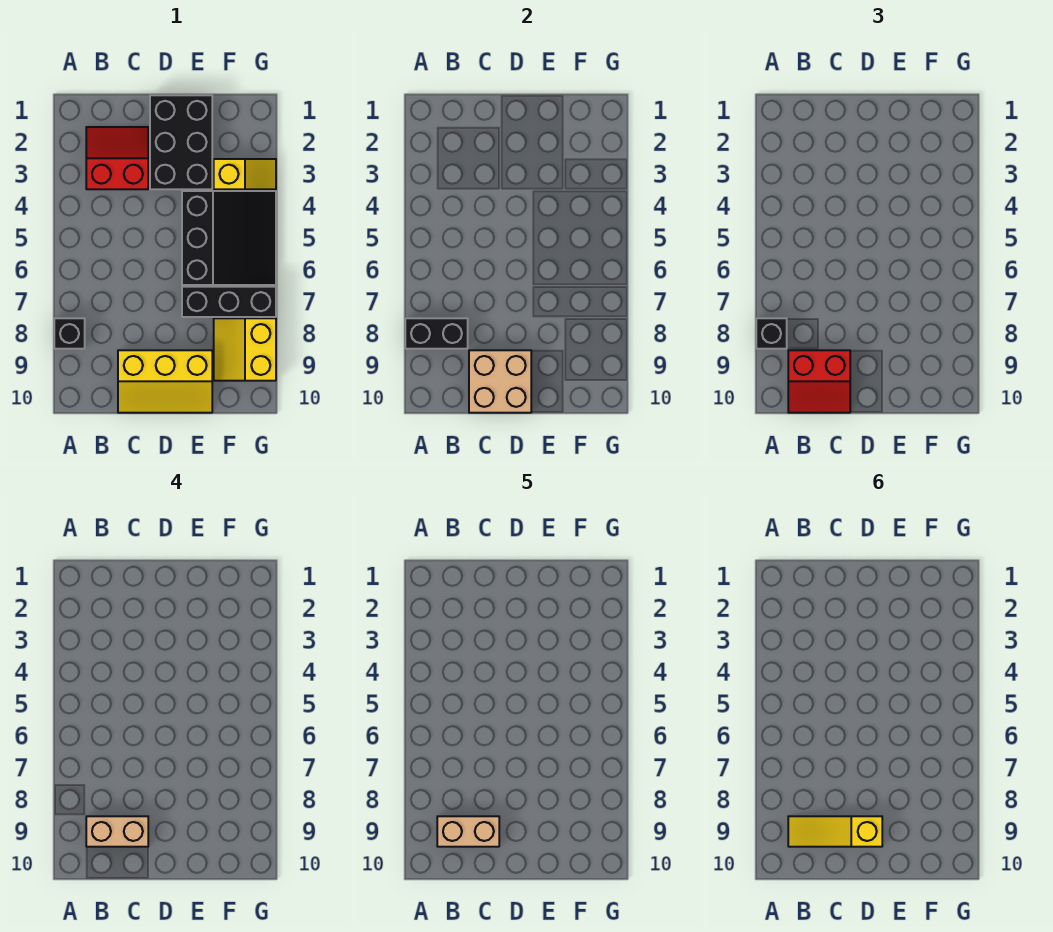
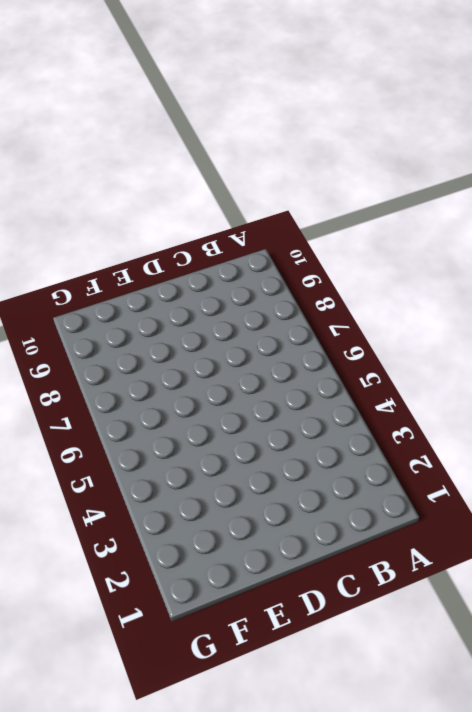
none -> black 1x1 brick [54,318,85,349]
none -> red 2x2 slope [86,127,148,189]
none -> yellow 2x3 slope [118,350,212,413]

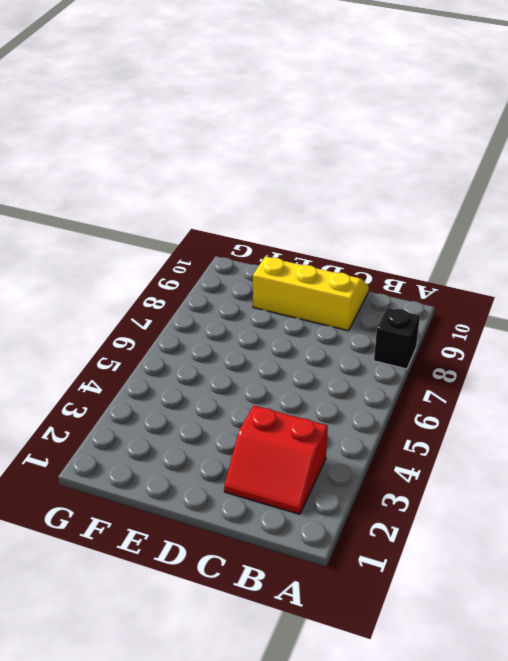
none -> black 2x3 brick [150,95,212,189]
none -> black 3x3 slope [182,191,276,285]
none -> black 1x3 brick [182,287,276,317]

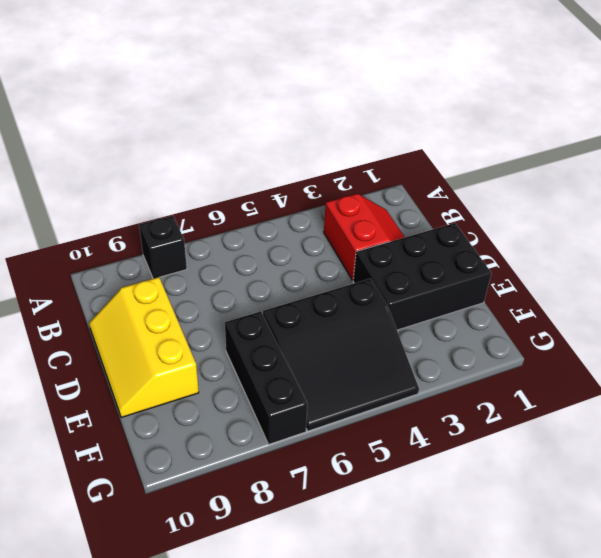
none -> yellow 1x2 slope [214,159,276,189]
none -> yellow 2x2 slope [214,318,276,381]
none -> black 1x2 brick [405,318,468,349]

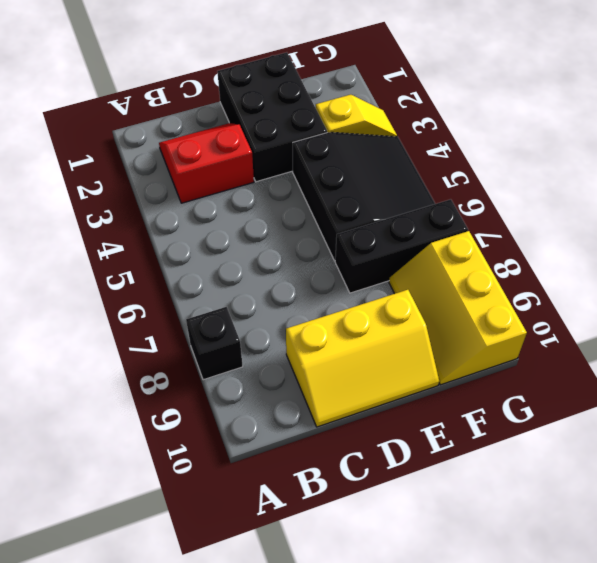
yellow 2x3 slope [389,231,527,385] -> yellow 2x2 slope [214,318,276,381]
none -> black 1x2 brick [405,318,468,349]
none -> tan 2x2 brick [469,350,531,413]
none -> black 1x1 brick [756,318,787,349]

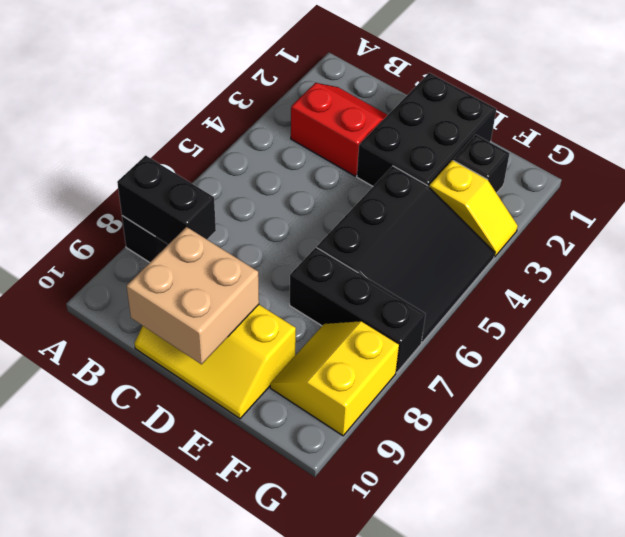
black 1x1 brick [453,135,510,193] -> black 1x1 brick moved to [756,318,787,349]
none -> red 2x2 slope [788,350,850,413]
none -> tan 1x2 brick [86,816,148,847]
none -> tan 1x2 brick [437,816,499,847]

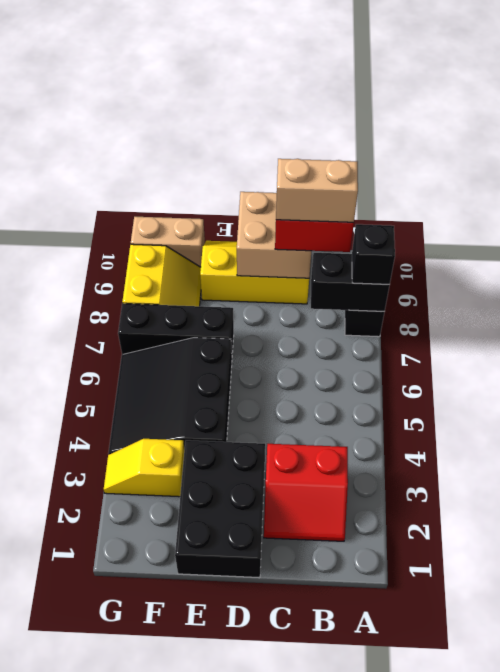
tan 1x2 brick [131,217,205,267] -> tan 1x2 brick moved to [437,816,499,847]
none -> yellow 1x3 slope [788,816,882,847]

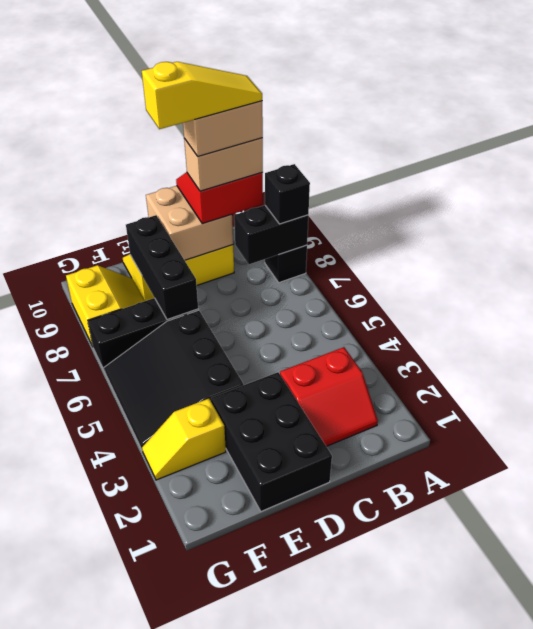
black 1x3 brick [126,215,198,320] -> none

